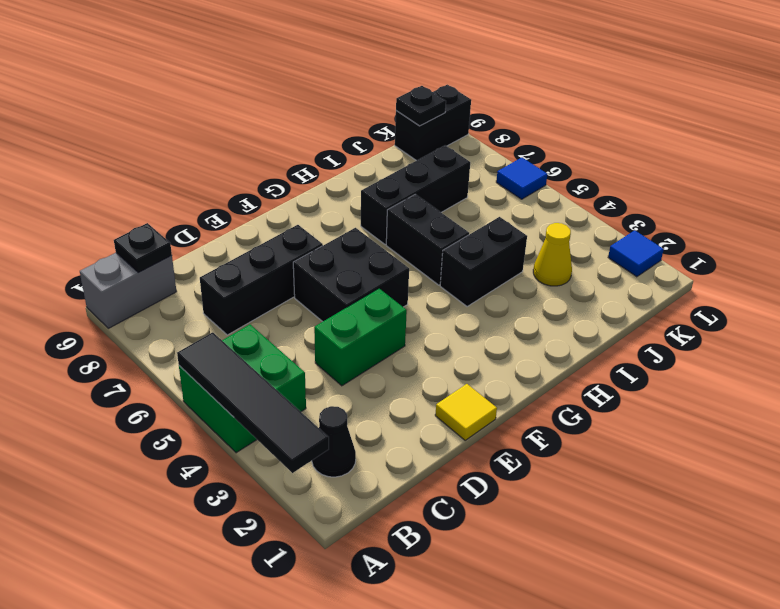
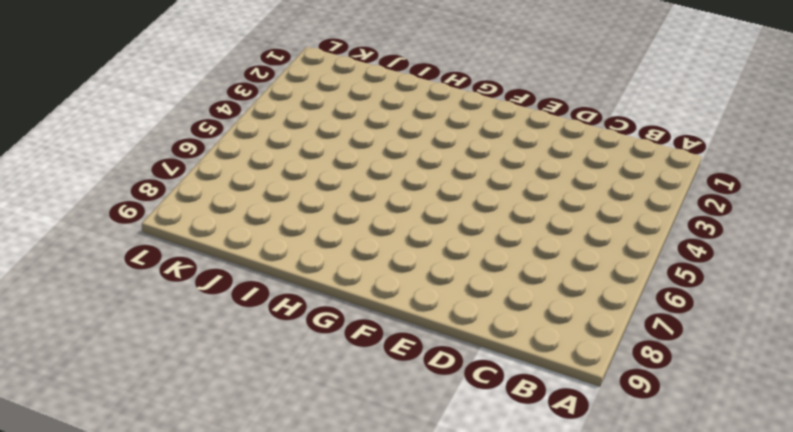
none -> green 2x2 brick [179,324,306,453]
none -> grey 1x2 brick [80,253,177,328]
none -> black 1x1 cone [312,406,356,477]

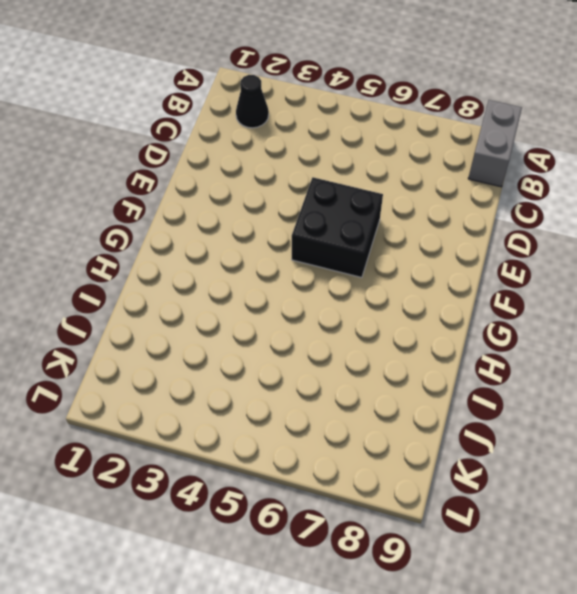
none -> green 2x2 brick [179,324,306,453]
none -> black 1x3 brick [200,225,323,335]
none -> green 1x2 brick [314,289,407,386]

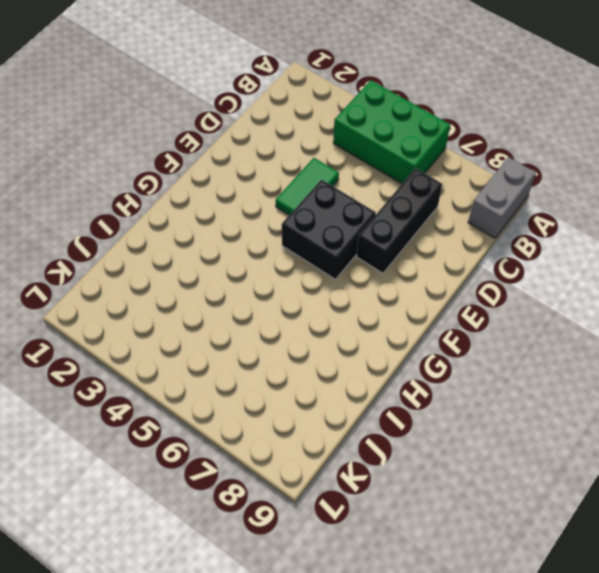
green 2x3 brick [333,80,450,184] -> green 2x2 brick [179,324,306,453]
green 1x2 tile [276,158,339,215] -> green 1x2 brick [314,289,407,386]
none -> black 1x1 cone [312,406,356,477]
none -> yellow 1x1 tile [435,384,497,440]
none -> black 1x2 brick [440,217,527,307]

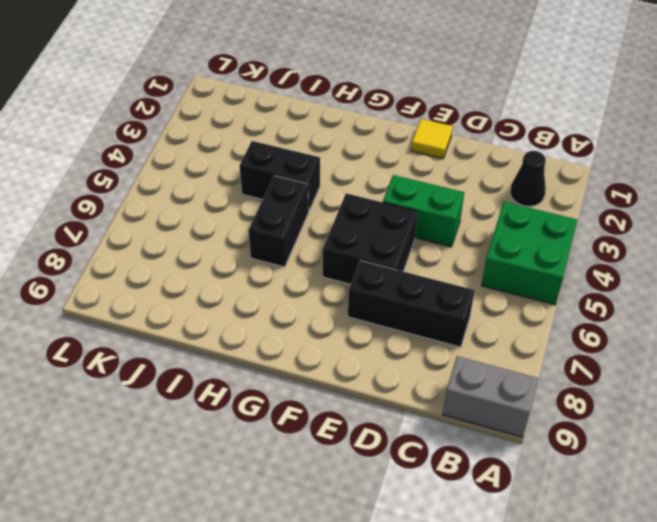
none -> black 1x3 brick [361,145,470,244]
none -> yellow 1x1 cone [533,223,572,286]
none -> black 1x2 brick [395,85,471,161]

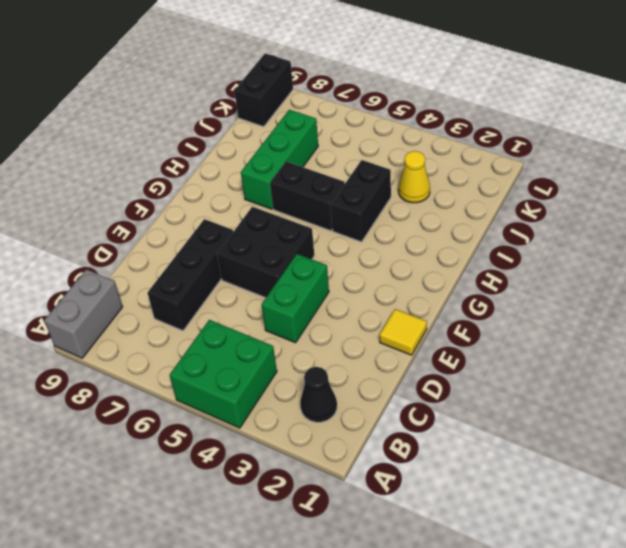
green 1x3 brick [241,110,318,209] -> black 1x3 brick [361,145,470,244]
none -> blue 1x1 tile [608,230,664,277]
none -> blue 1x1 tile [496,158,547,199]
none -> black 1x4 tile [177,332,329,473]

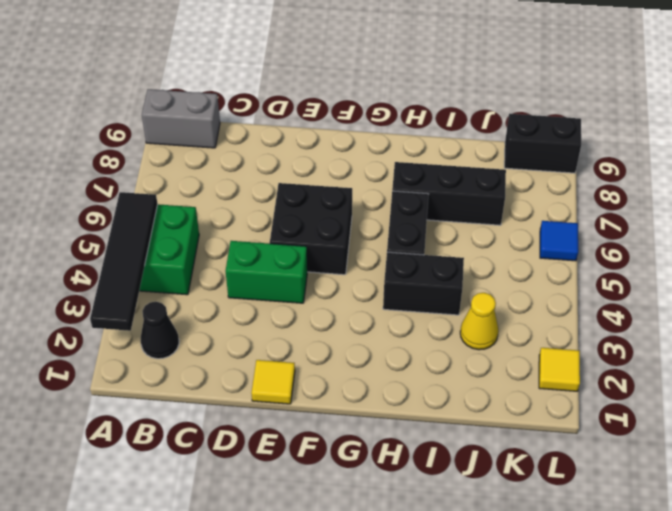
yellow 1x1 tile [539,348,580,391] -> blue 1x1 tile [608,230,664,277]
none -> black 1x3 brick [200,225,323,335]
none -> black 1x1 plate [114,223,172,272]
none -> black 1x1 plate [396,86,446,126]

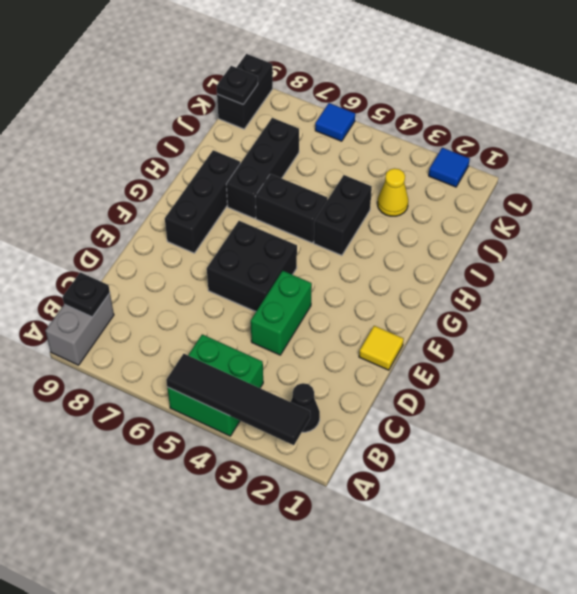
black 1x3 brick [165,150,240,253] -> black 1x3 brick moved to [200,225,323,335]

